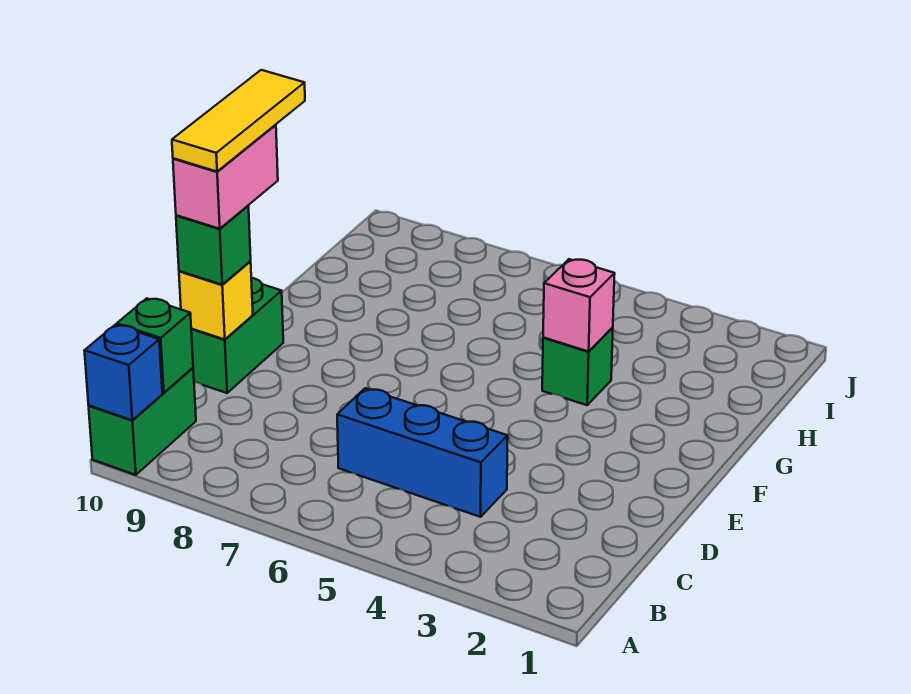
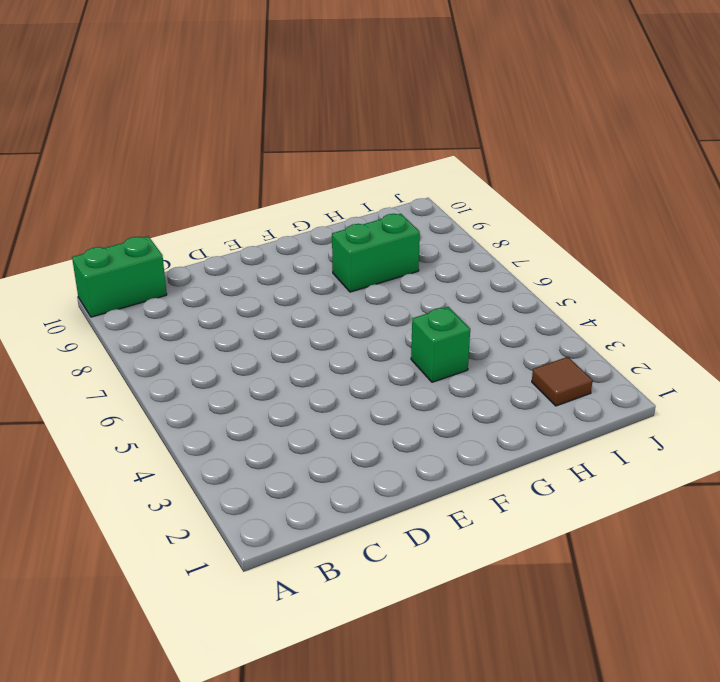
green 1x2 brick [332,214,420,292] -> green 1x2 brick moved to [191,278,283,393]
brown 1x1 tile [532,357,593,406] -> none
none -> blue 1x3 brick [337,388,508,517]
none -> blue 1x1 brick [84,325,162,420]

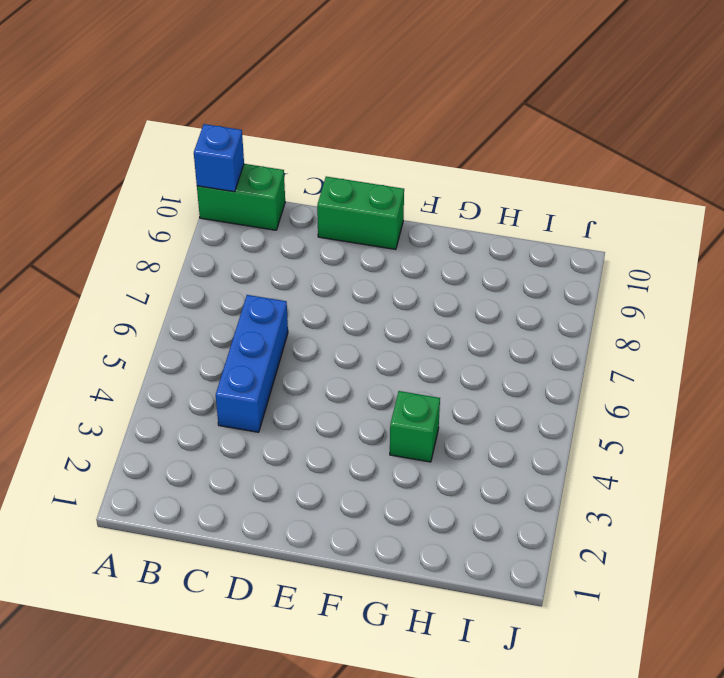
none -> green 1x1 brick [117,298,193,393]
none -> yellow 1x1 brick [179,262,253,340]

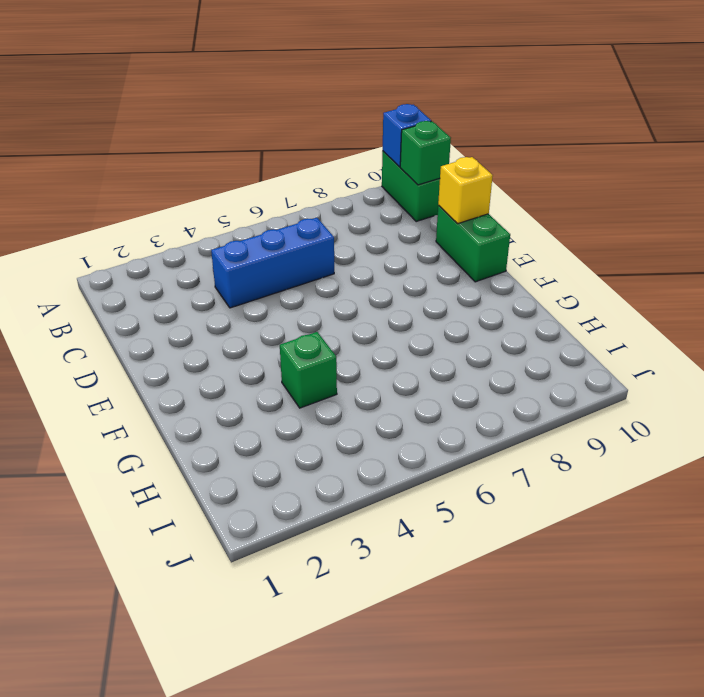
none -> pink 1x1 brick [543,259,615,352]
none -> green 1x1 brick [176,206,251,285]

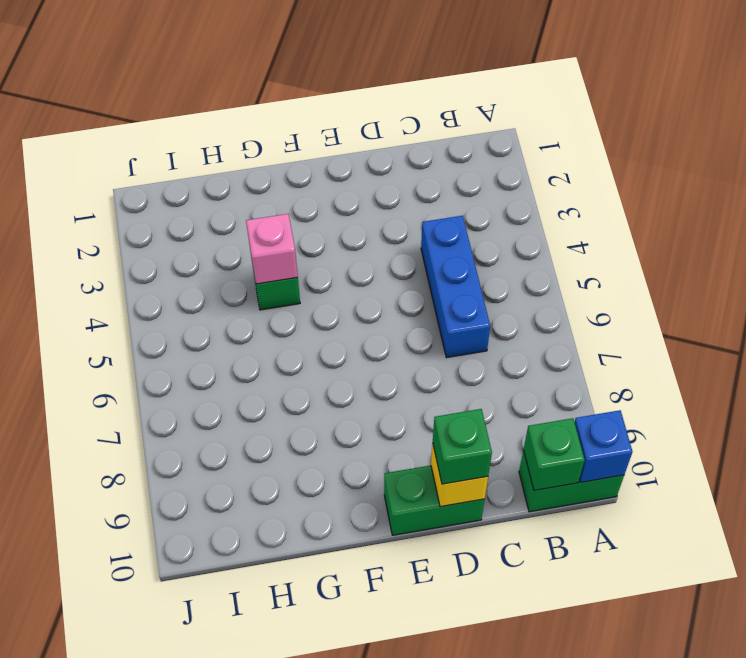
none -> pink 1x2 brick [173,125,278,229]
none -> yellow 1x3 tile [172,70,305,171]

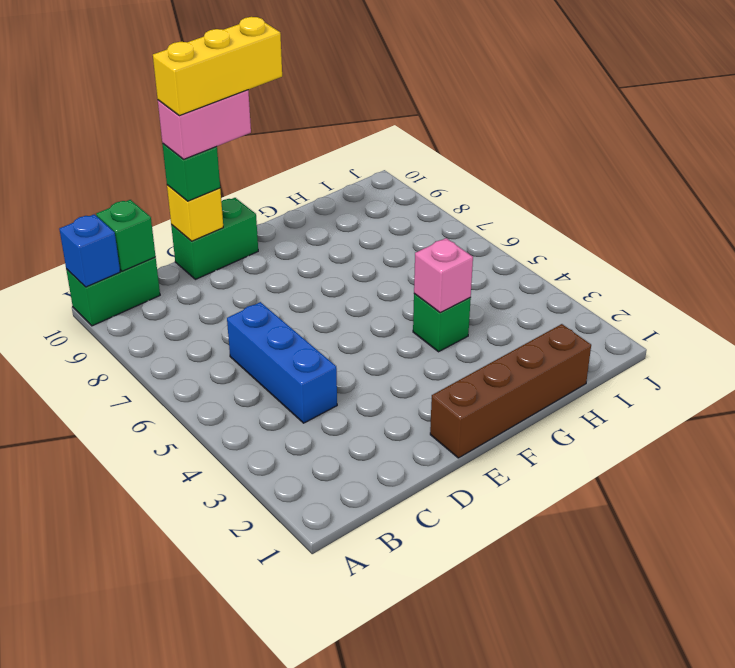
yellow 1x3 brick [153,17,282,116] -> yellow 1x3 tile [172,70,305,171]
brown 1x4 brick [430,324,591,458] -> none

